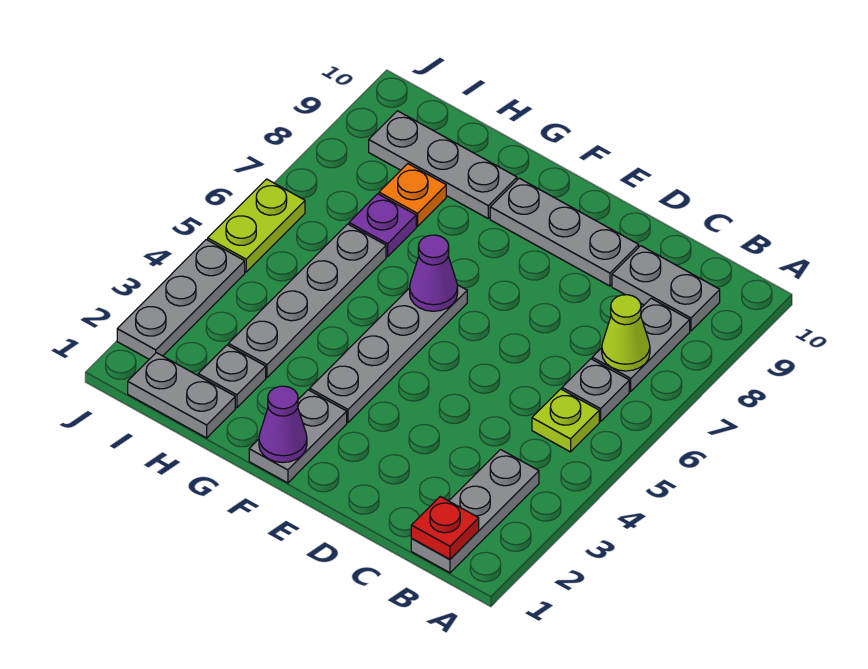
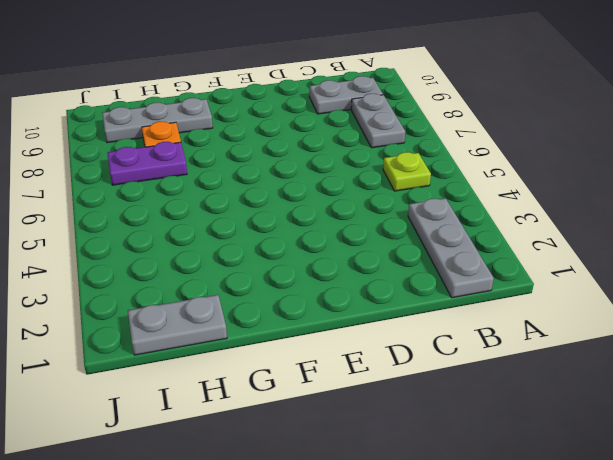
purple 1x2 plate [108,142,187,185] -> purple 1x1 plate [349,194,416,257]
none -> grey 1x1 plate [562,359,629,422]
none -> grey 1x3 plate [490,178,639,286]
none -> grey 1x2 plate [249,390,347,483]

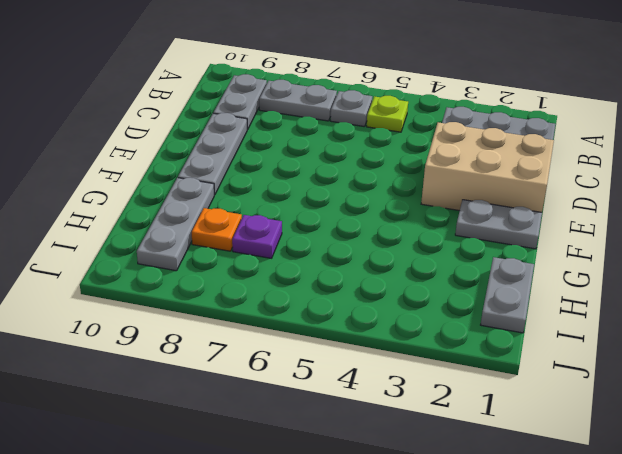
tan 2x3 brick [421,122,554,212] -> none
none -> grey 1x4 plate [310,285,467,422]
none -> grey 1x1 plate [198,345,266,408]
none -> grey 1x4 plate [228,224,386,377]

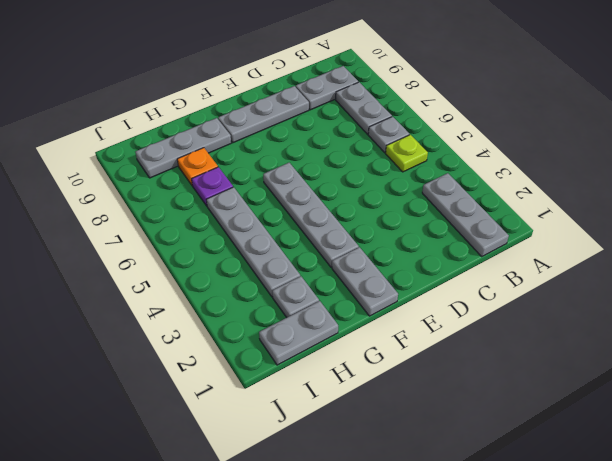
none -> grey 1x3 plate [117,240,245,359]
none -> lime 1x2 plate [208,179,305,272]
none -> red 1x1 plate [411,497,479,559]

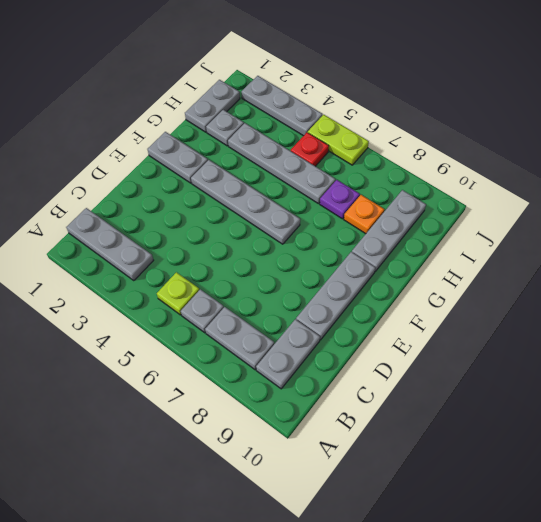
red 1x1 plate [291,133,329,166] -> red 1x1 plate moved to [411,497,479,559]
none -> lime 1x1 cone [602,295,650,371]
none -> purple 1x1 cone [259,386,307,463]
none -> purple 1x1 cone [410,235,458,311]

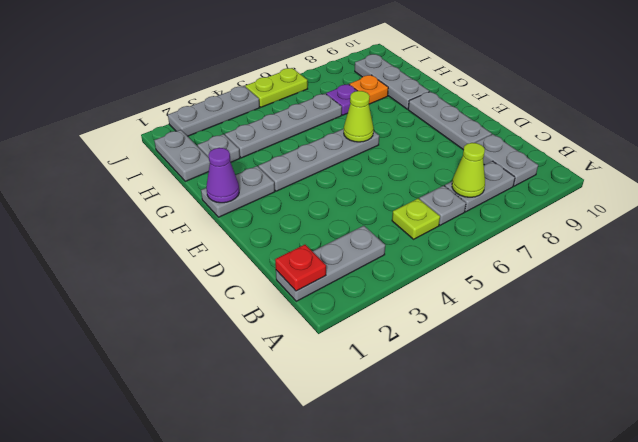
lime 1x1 cone [344,91,374,142] -> purple 1x1 cone [410,235,458,311]

